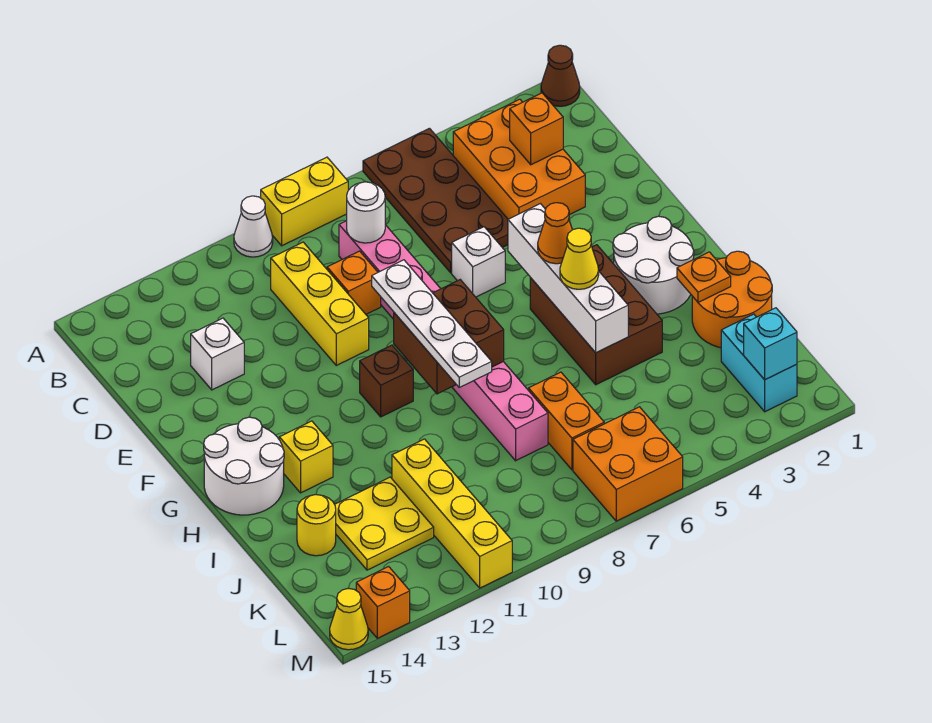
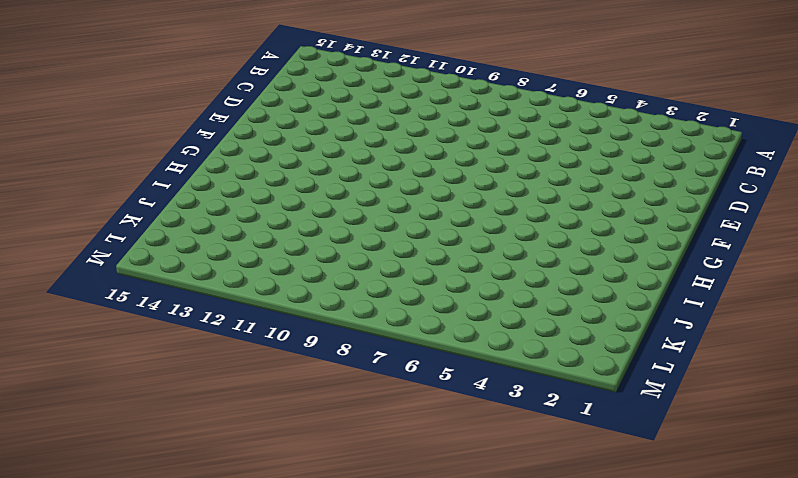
none -> brown 1x1 cone [541,45,580,106]
none -> brown 2x4 plate [363,128,508,273]
none -> yellow 1x2 brick [261,157,348,246]
none -> white 1x1 cone [234,196,273,257]

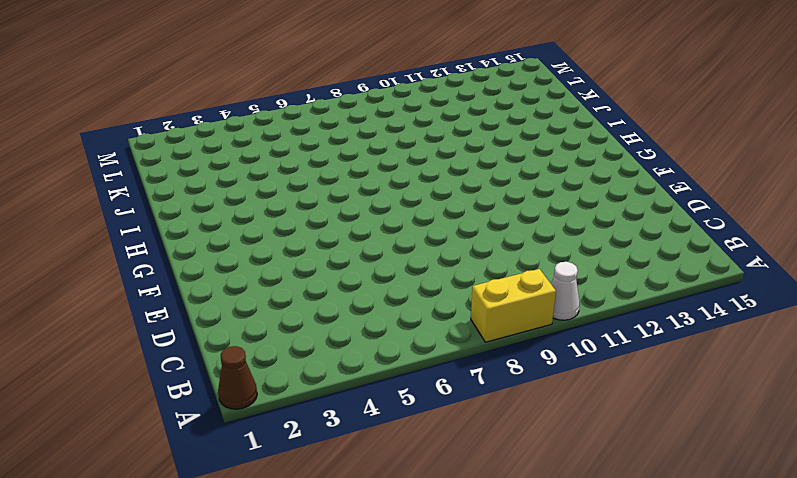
none -> brown 2x4 plate [363,128,508,273]
none -> orange 2x3 brick [453,99,585,219]
none -> pink 1x8 brick [339,221,548,461]
none -> yellow 1x3 brick [271,242,369,365]

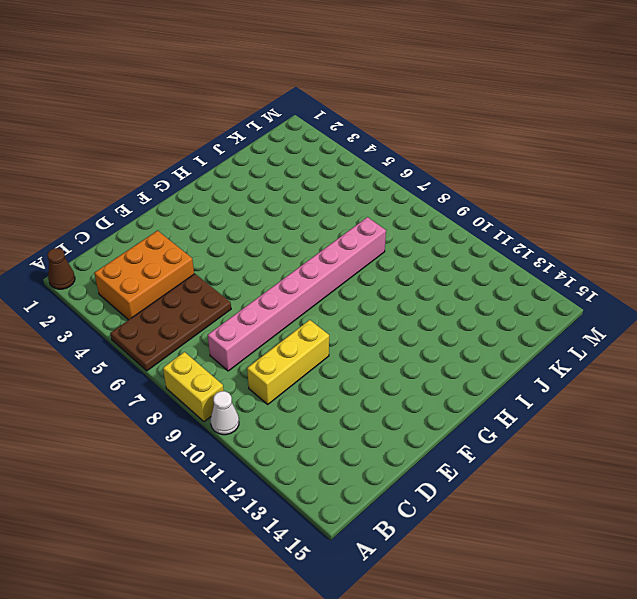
none -> orange 1x1 brick [327,251,381,314]
none -> white 1x1 brick [191,318,244,390]
none -> white 1x1 brick [452,227,505,297]
none -> white 2x2 round brick [613,216,694,314]

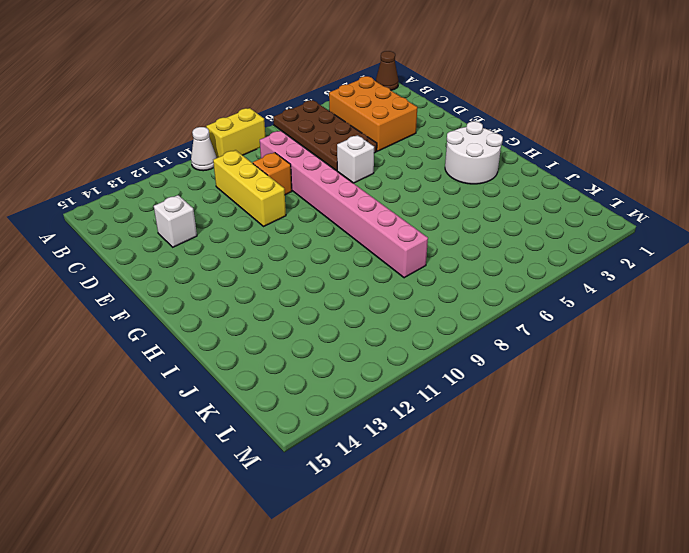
none -> brown 2x3 brick [530,245,662,385]
none -> brown 1x1 brick [360,345,413,417]
none -> white 2x2 round brick [204,417,284,515]
none -> yellow 1x1 brick [279,421,333,493]

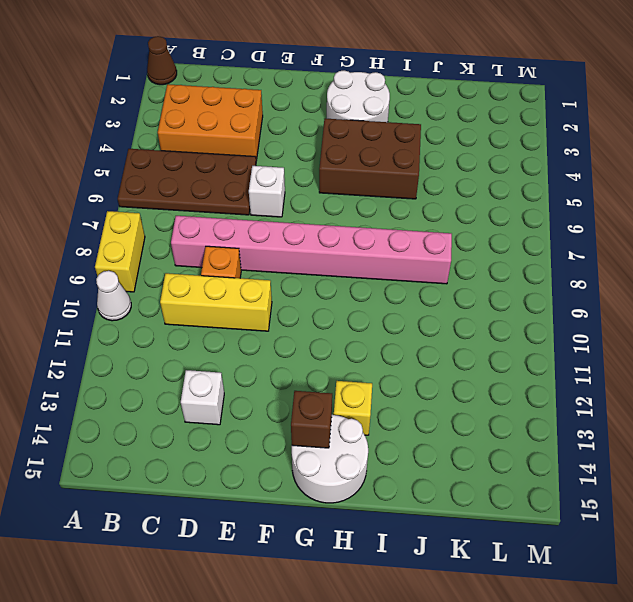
brown 1x1 brick [291,391,332,448] -> brown 1x1 brick moved to [360,345,413,417]
none -> orange 2x2 round brick [692,251,772,348]
none -> orange 1x2 brick [529,372,604,470]
none -> yellow 1x4 brick [392,439,512,588]
none -> yellow 2x2 plate [335,477,434,570]

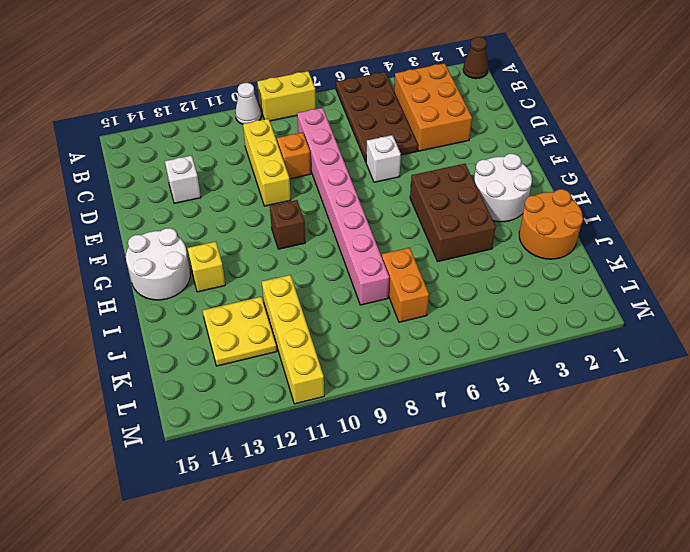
none -> yellow 1x1 round brick [297,495,336,556]
none -> cyan 1x2 brick [721,314,797,412]
none -> orange 2x2 brick [573,407,683,521]
none -> orange 1x1 brick [356,567,410,638]

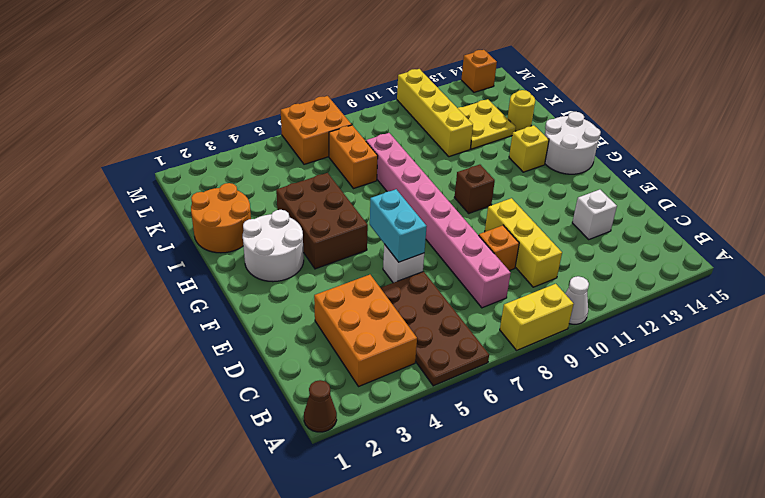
cyan 1x2 brick [370,189,427,262] -> cyan 1x2 brick moved to [721,314,797,412]
none -> yellow 1x1 cone [330,588,368,650]
none -> orange 1x1 brick [510,93,563,165]
none -> white 1x1 round brick [347,182,385,243]
none -> white 1x4 brick [508,204,628,353]

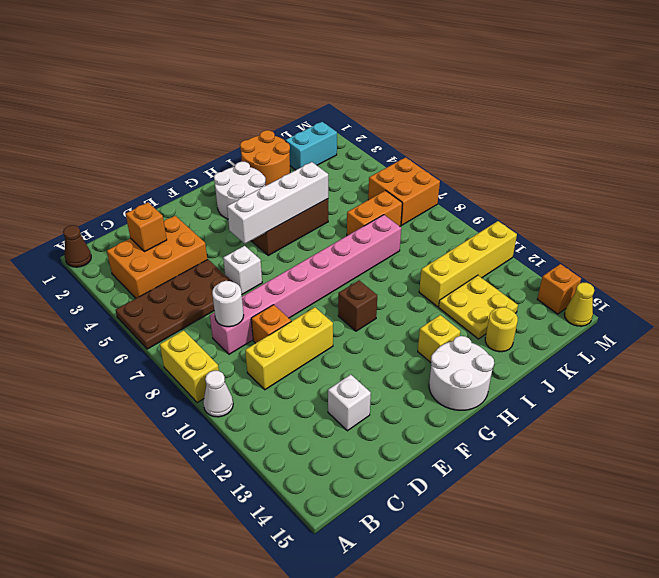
none -> brown 2x2 brick [394,280,504,394]
none -> orange 1x1 plate [677,252,731,302]
none -> cyan 1x1 brick [744,308,797,380]
none -> white 1x4 plate [372,260,492,387]

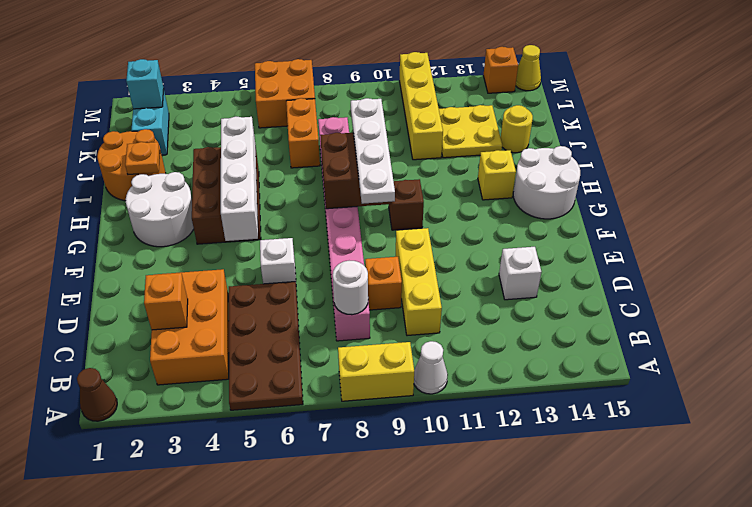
none -> orange 1x1 cone [538,203,573,264]
none -> yellow 1x1 cone [560,228,599,289]

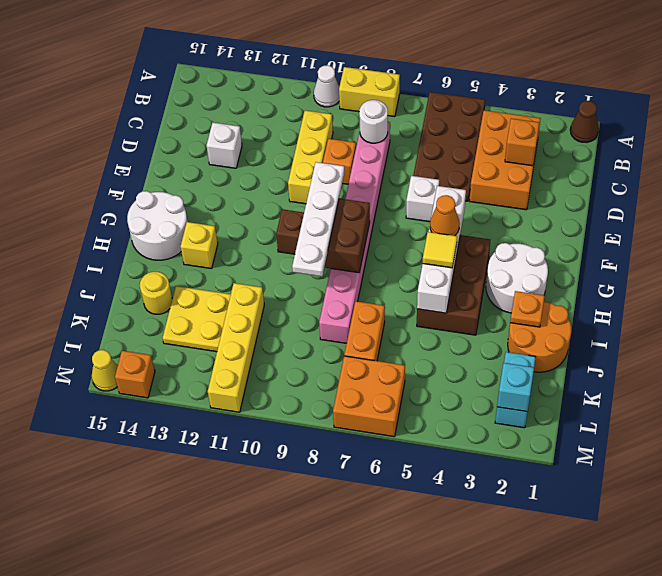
yellow 1x1 tile [423,232,457,268] -> yellow 1x1 cone [560,228,599,289]

